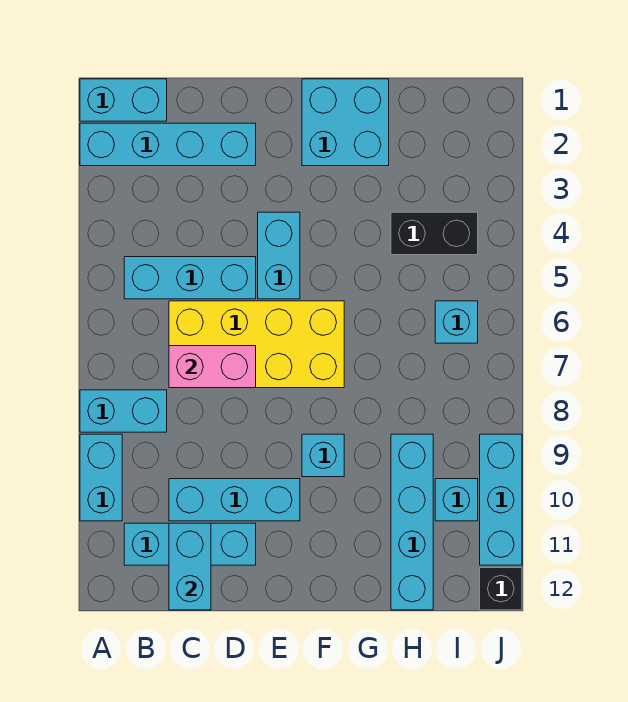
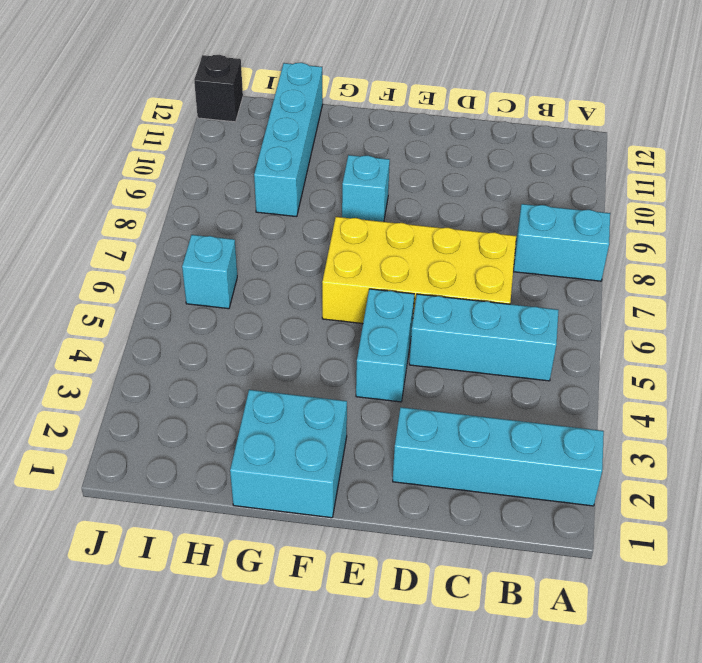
none -> cyan 1x2 brick [80,79,167,121]
none -> cyan 1x2 brick [80,434,122,521]
none -> cyan 1x3 brick [124,523,256,565]

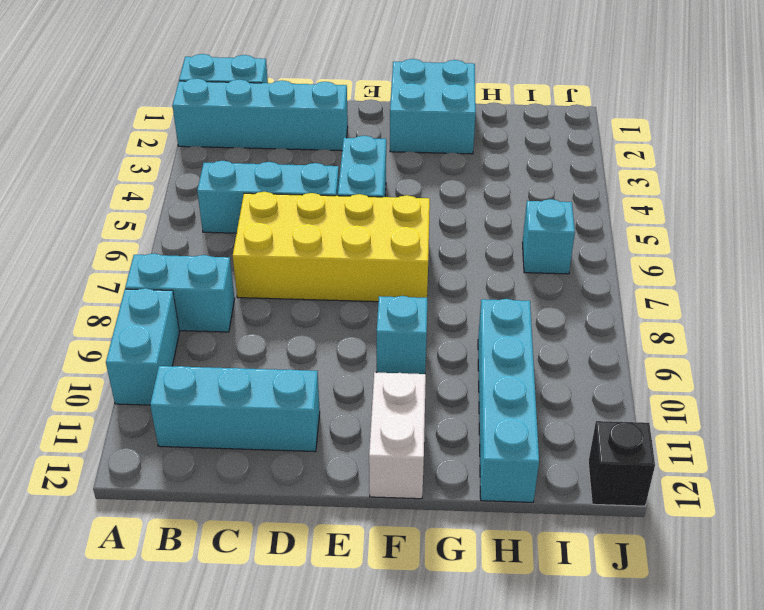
white 1x2 brick [369,372,426,499] -> none
none -> cyan 1x3 brick [169,479,300,521]
none -> black 1x2 brick [391,212,478,255]
none -> cyan 1x1 brick [435,479,478,521]

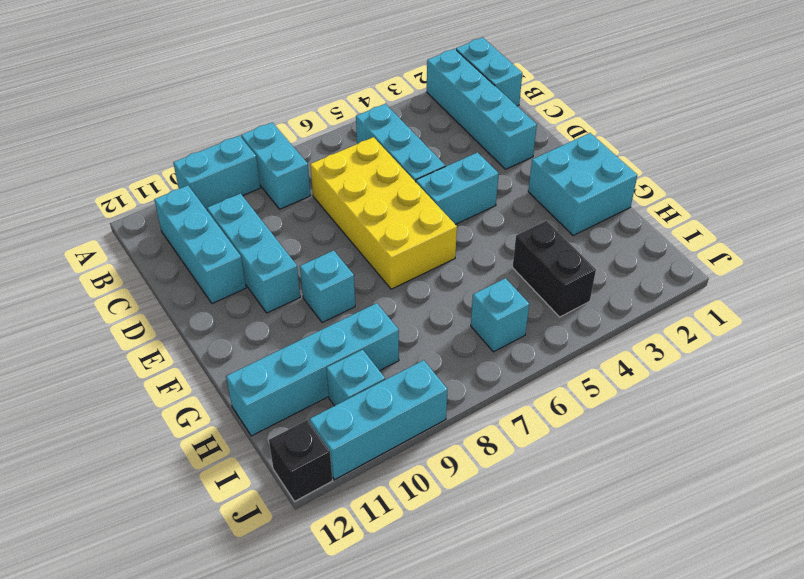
none -> pink 1x2 brick [169,346,256,388]
none -> cyan 1x2 brick [169,523,211,610]

